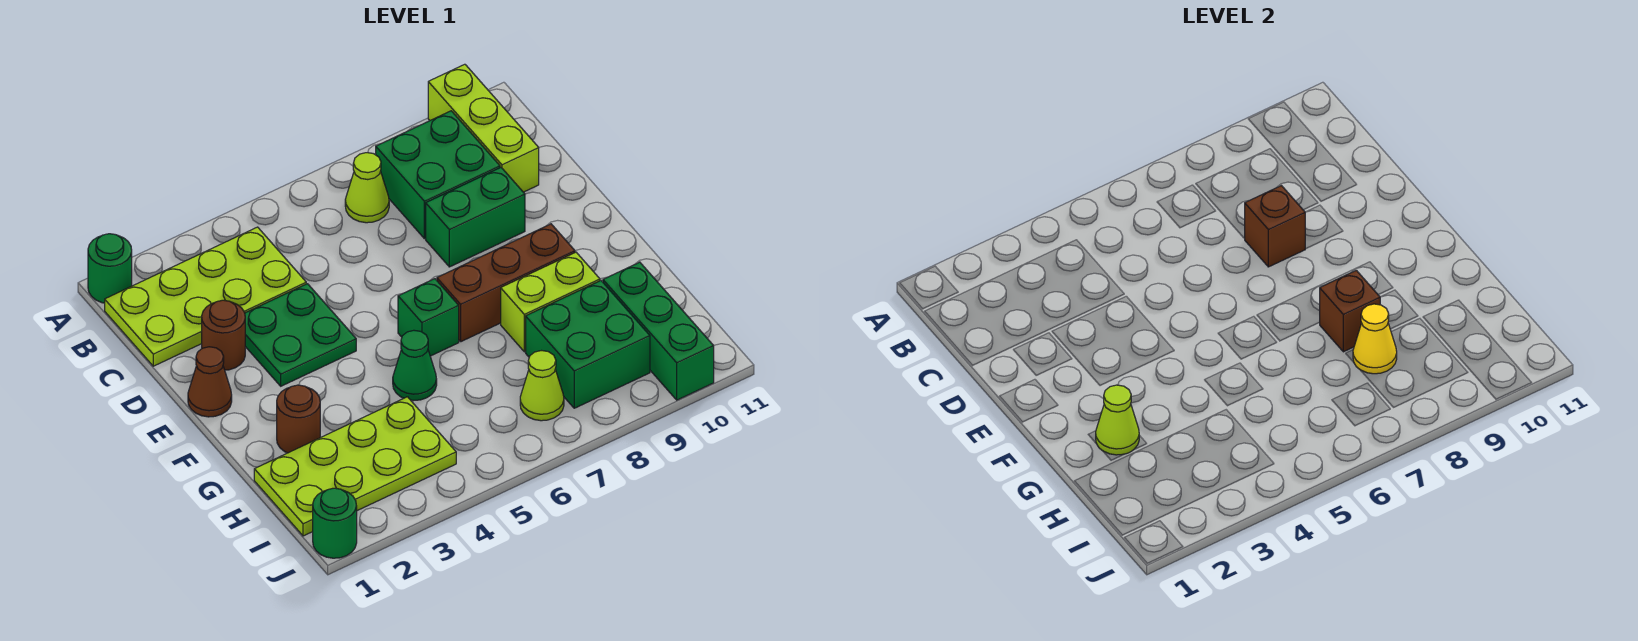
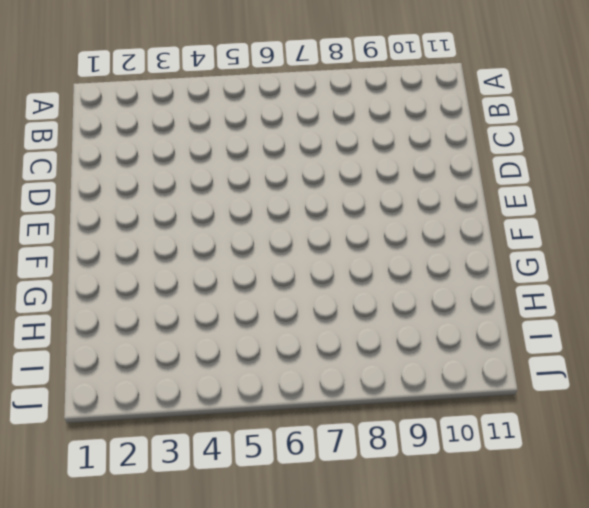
none -> green 1x1 round brick [88,234,132,303]
none -> lime 1x3 brick [428,64,539,192]
none -> lime 2x4 plate [105,227,306,366]

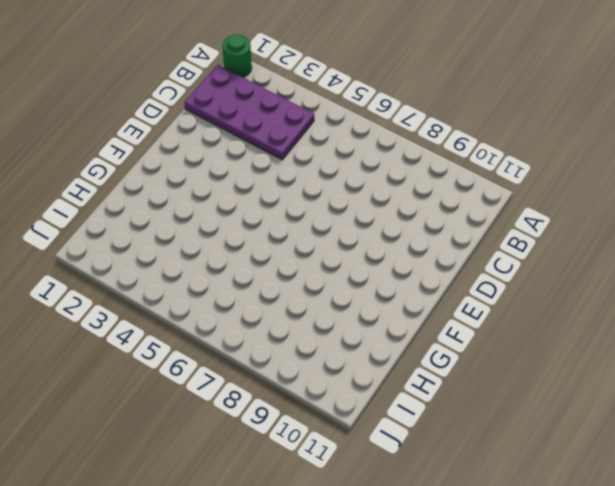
purple 2x4 plate [184,65,314,160] -> lime 2x4 plate [105,227,306,366]
none -> lime 1x3 brick [428,64,539,192]
none -> lime 1x1 cone [345,153,389,223]
none -> green 2x2 brick [376,111,500,239]

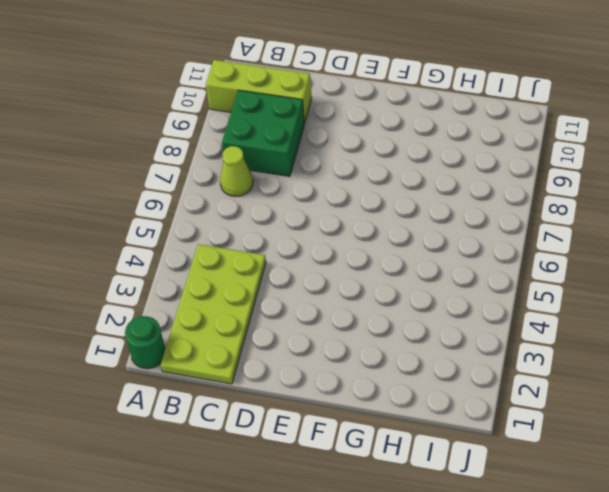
none -> brown 1x1 round brick [202,300,245,370]
none -> green 2x2 plate [245,284,356,386]
none -> green 1x2 brick [426,168,525,267]

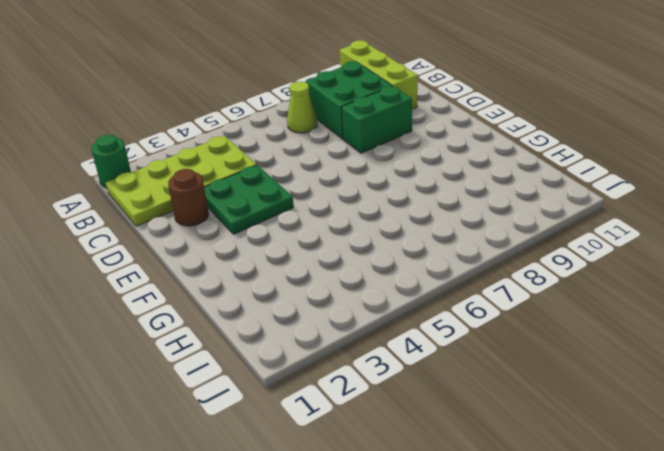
none -> brown 1x1 cone [188,347,232,417]
none -> green 1x1 brick [398,279,459,356]
none -> brown 1x3 brick [437,224,575,342]

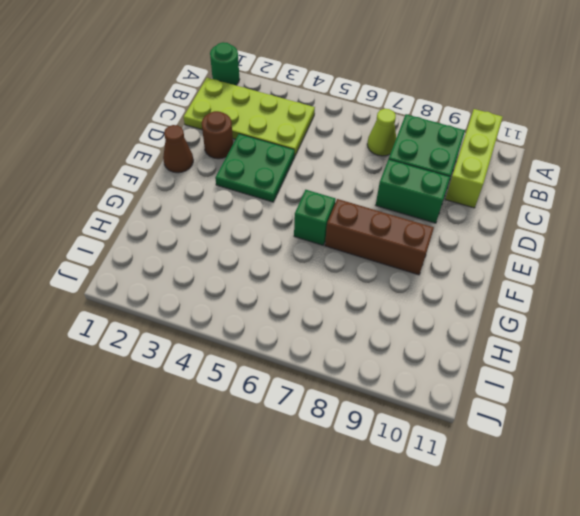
none -> brown 1x1 round brick [277,385,320,453]
none -> green 1x1 cone [393,330,437,401]
none -> lime 1x2 brick [501,252,600,352]

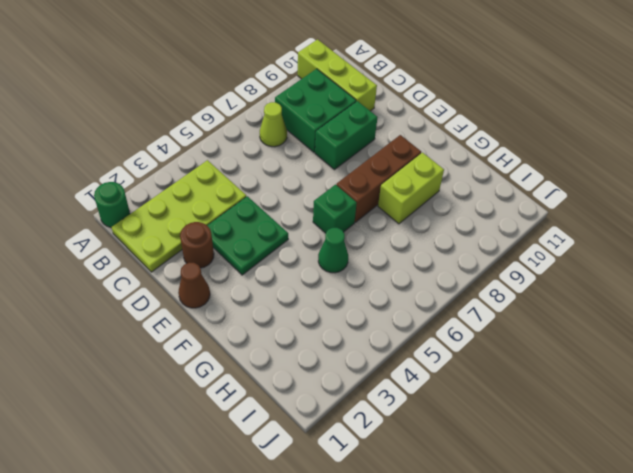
none -> brown 1x1 round brick [277,385,320,453]
none -> lime 2x4 plate [254,397,456,536]
none -> green 2x2 brick [526,281,650,408]

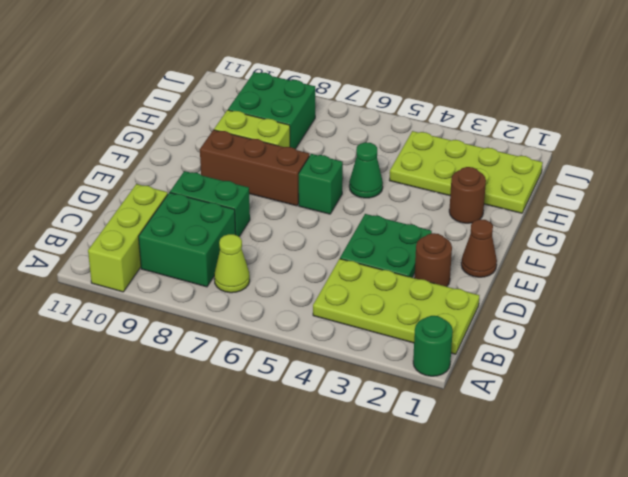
none -> green 1x3 brick [603,262,714,400]
none -> lime 1x1 cone [520,351,564,421]
none -> green 1x1 round brick [313,488,357,558]

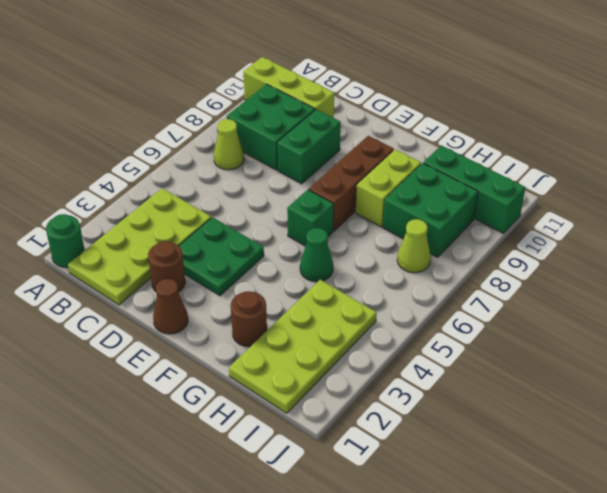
none -> green 1x1 round brick [313,488,357,558]
none -> brown 1x1 brick [1244,186,1305,267]
none -> lime 1x1 cone [1096,385,1139,455]

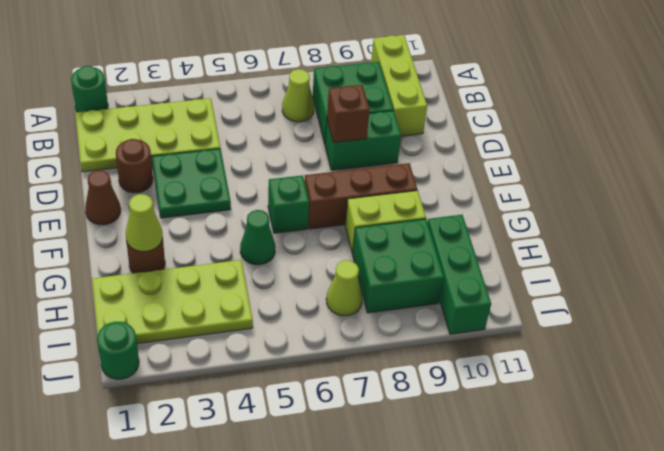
none -> brown 1x1 brick [1319,270,1380,352]
none -> yellow 1x1 cone [1353,304,1397,374]

